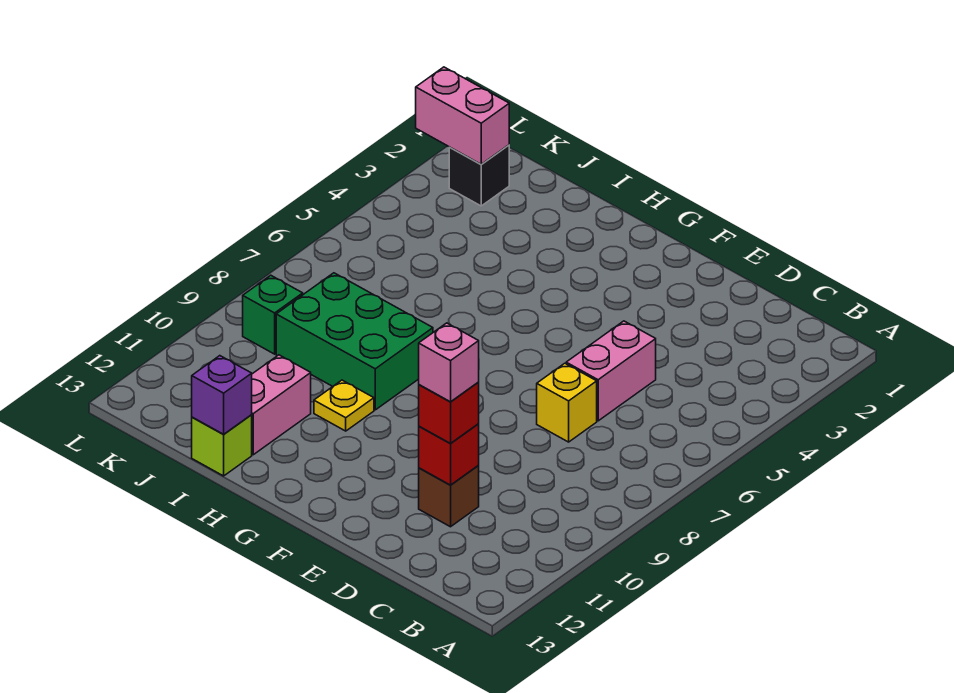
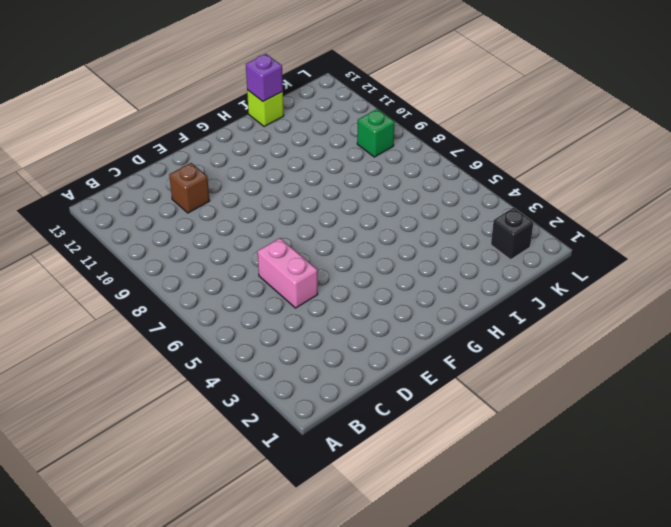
none -> yellow 1x1 brick [537,363,597,442]
none -> green 2x3 brick [276,273,433,410]
none -> yellow 1x1 plate [314,380,374,431]

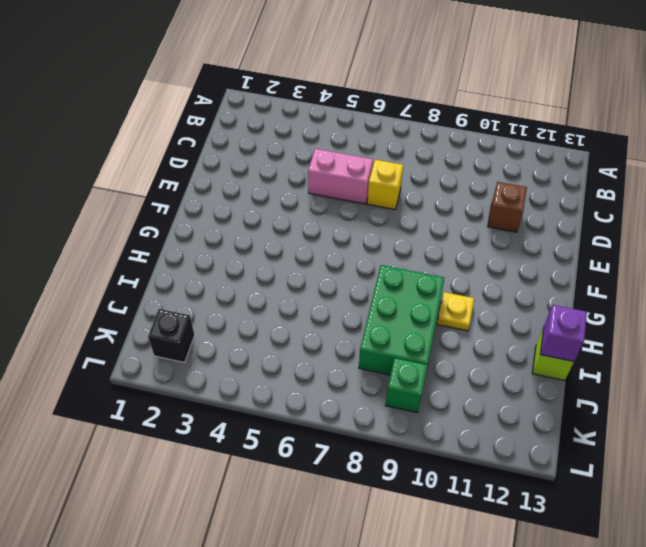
none -> pink 1x2 brick [252,355,311,455]
none -> red 1x1 brick [419,424,479,485]
none -> pink 1x2 brick [416,67,509,164]

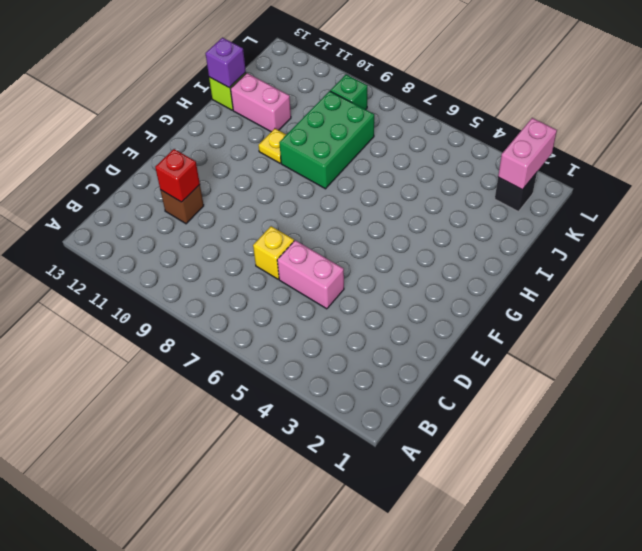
none -> red 1x1 brick [419,382,479,443]
none -> pink 1x1 brick [419,323,479,402]

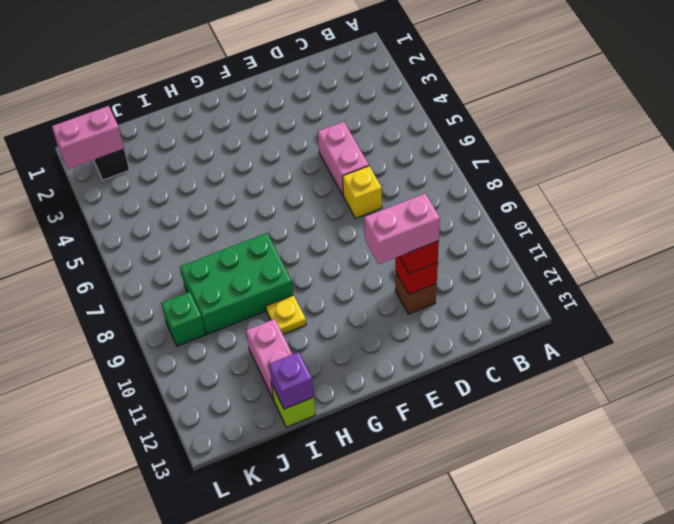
pink 1x2 brick [364,194,440,264] -> pink 1x1 brick [419,323,479,402]

